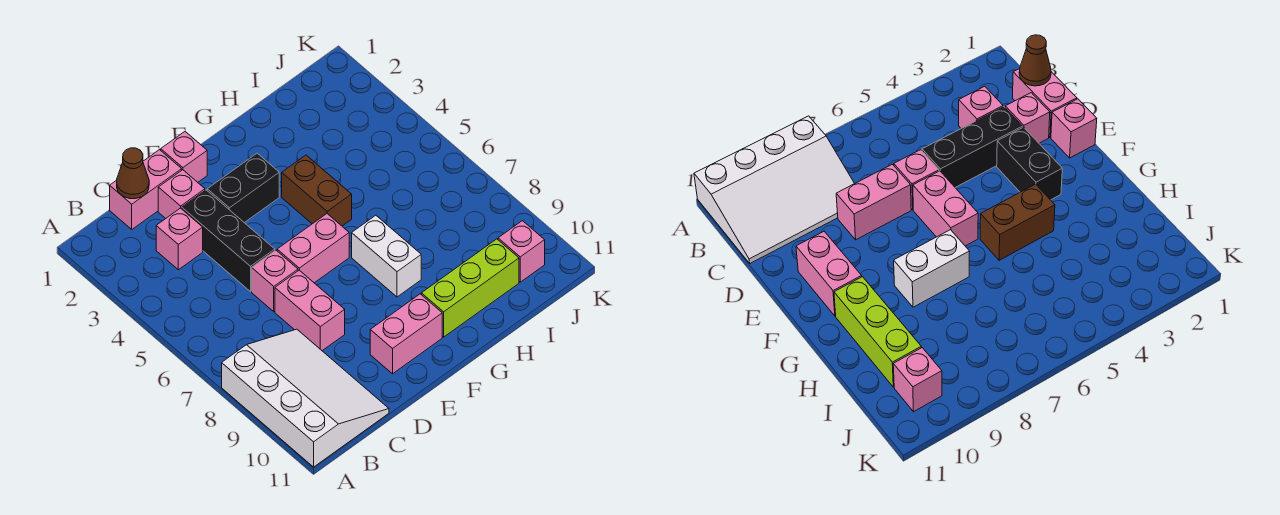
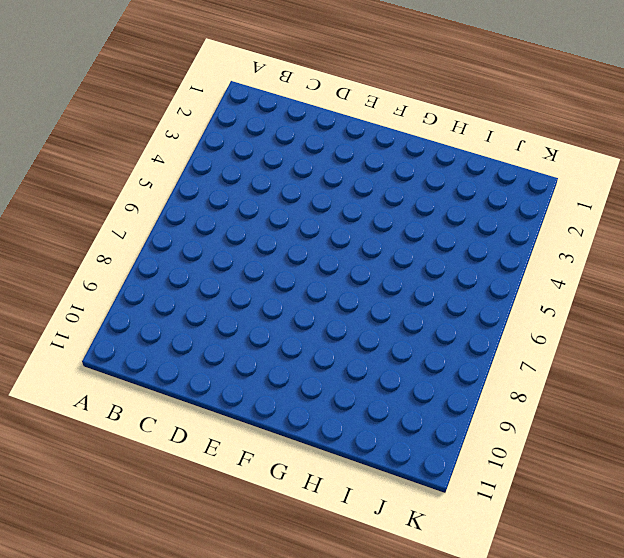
none -> white 3x4 slope [222,329,389,467]
none -> pink 1x2 brick [110,150,182,229]
none -> pink 1x1 brick [156,208,203,270]

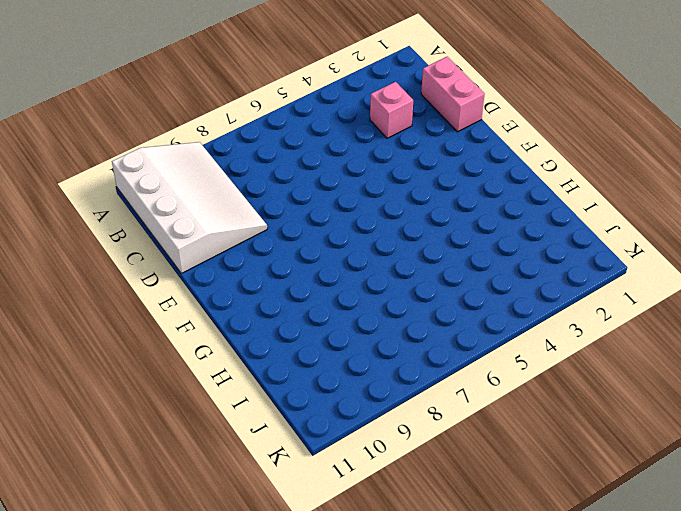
white 3x4 slope [112,142,267,273] -> white 3x4 slope turned to [222,329,389,467]
none -> pink 1x1 brick [158,170,205,219]
none -> black 1x3 brick [182,190,275,292]
none -> pink 1x1 brick [252,250,298,312]

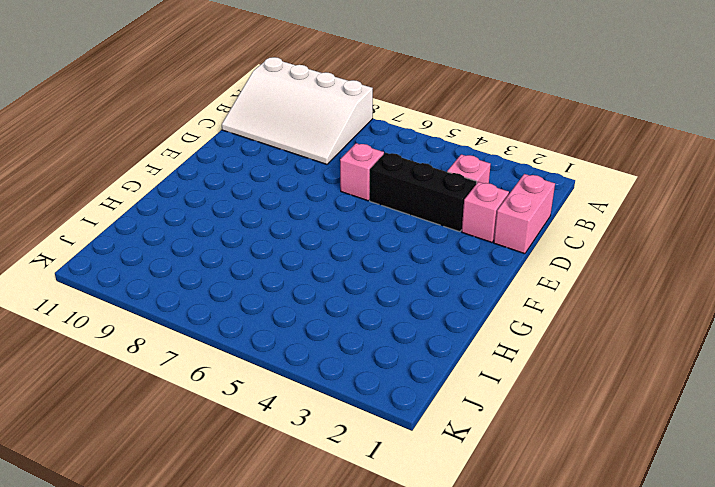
none -> pink 1x2 brick [275,270,345,351]
none -> pink 1x1 brick [161,132,207,182]
none -> black 1x2 brick [207,153,279,223]

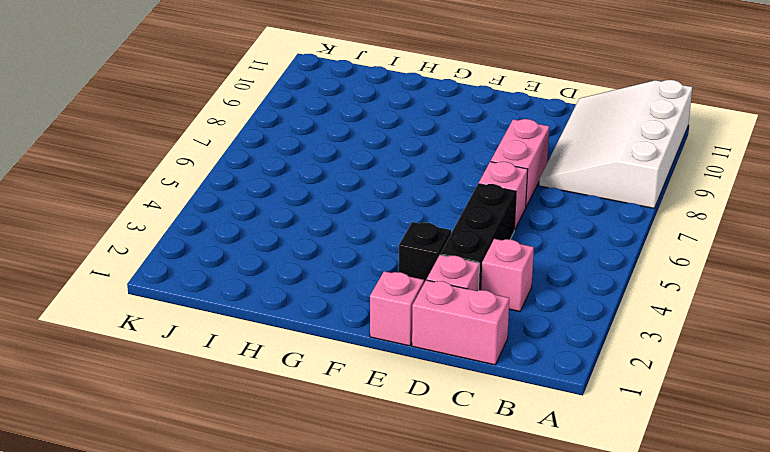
black 1x1 brick [399,222,451,283] -> black 1x2 brick [207,153,279,223]
none -> pink 1x2 brick [277,214,349,283]
none -> pink 1x2 brick [370,294,442,374]
none -> brown 1x2 brick [282,155,352,226]

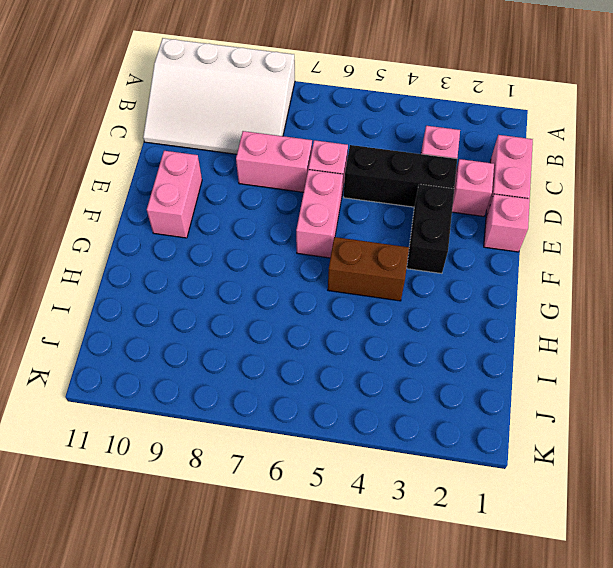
none -> white 1x2 brick [352,215,421,297]
none -> lime 1x3 brick [421,239,519,337]
none -> pink 1x1 brick [498,221,545,282]

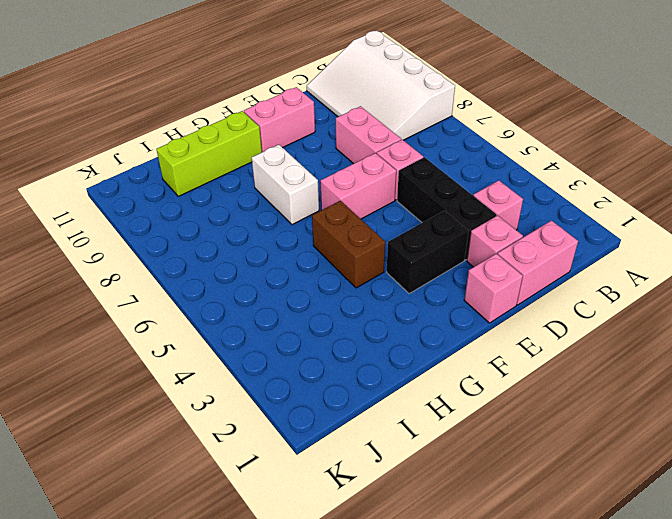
none -> pink 1x1 brick [498,221,545,282]
none -> brown 1x1 cone [117,148,149,199]

